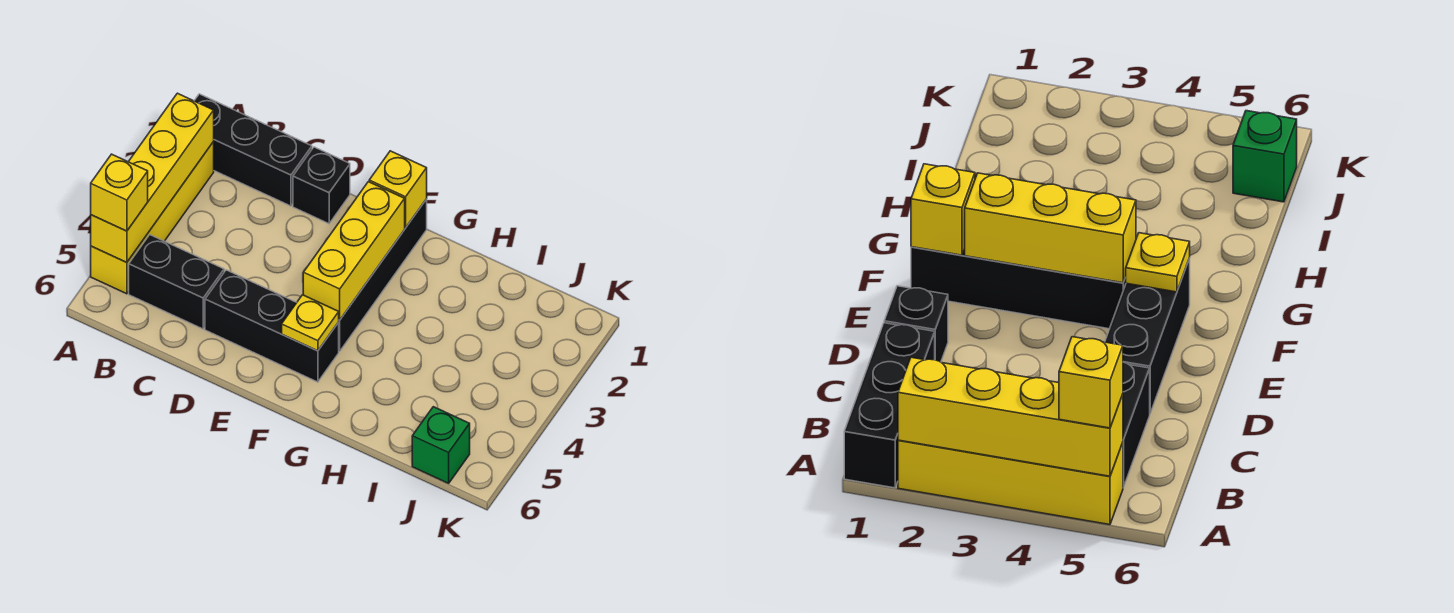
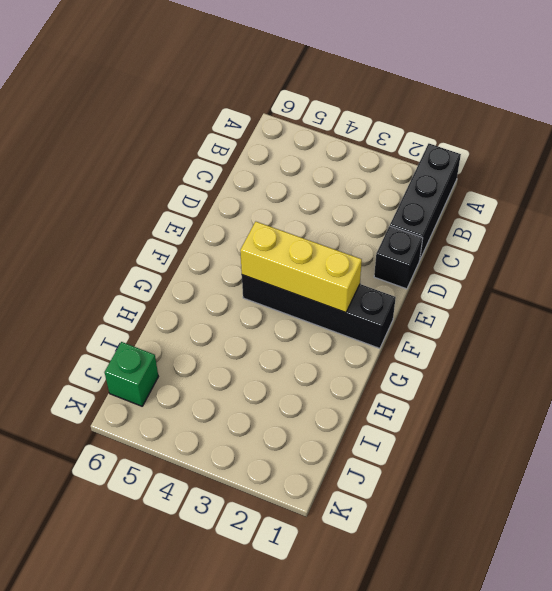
none -> yellow 1x4 brick [91,142,214,294]
none -> black 1x2 brick [129,235,224,329]
none -> black 1x3 brick [205,270,339,382]

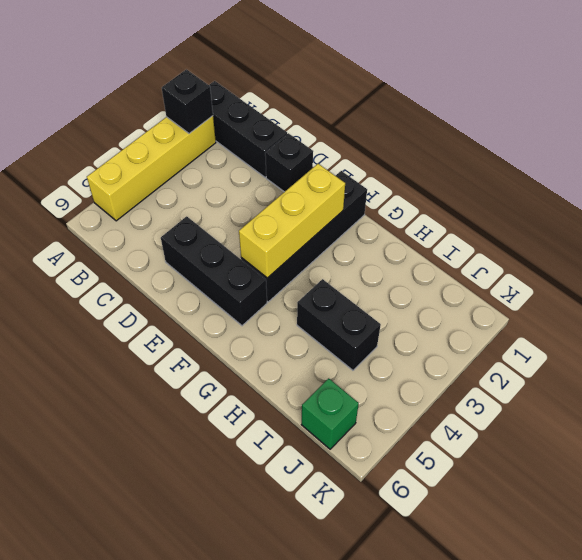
black 1x1 brick [162,69,213,134] -> yellow 1x4 brick [91,93,214,263]
black 1x2 brick [297,279,381,370] -> black 1x2 brick moved to [129,235,224,329]
none -> yellow 1x1 brick [369,151,427,228]
none -> yellow 1x1 plate [282,295,339,351]
none -> yellow 1x1 brick [91,154,148,231]

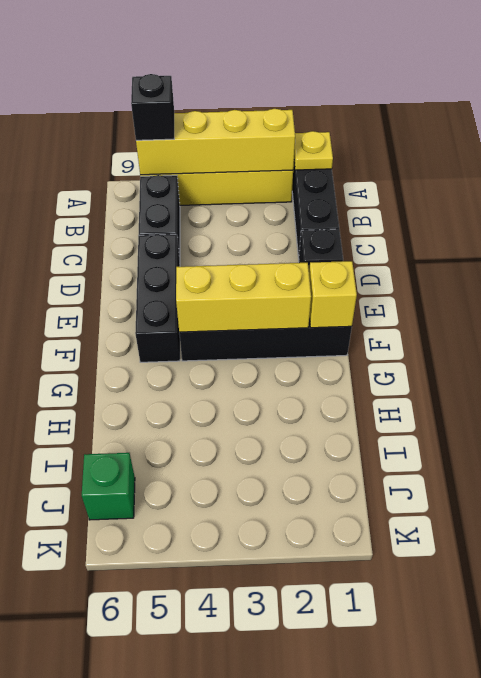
yellow 1x1 plate [294,131,333,170] -> yellow 1x1 plate moved to [282,295,339,351]
black 1x1 brick [131,74,174,140] -> yellow 1x1 brick [91,154,148,231]

